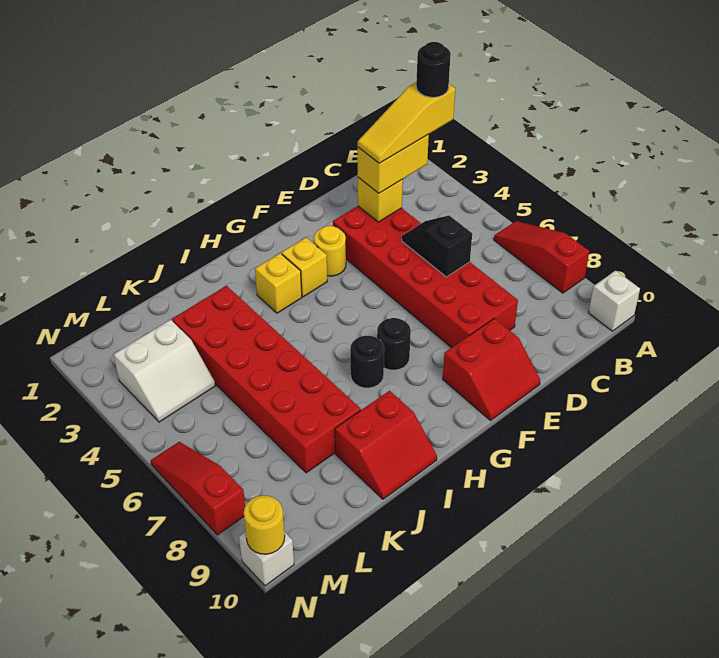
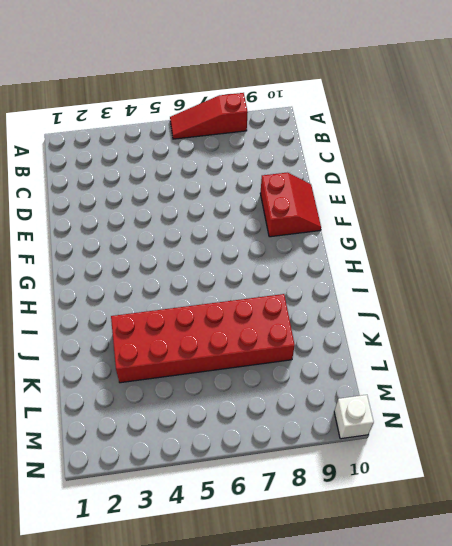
none -> white 1x1 brick [589,271,640,331]
none -> red 2x6 brick [333,206,518,348]
none -> yellow 1x1 round brick [314,226,346,276]

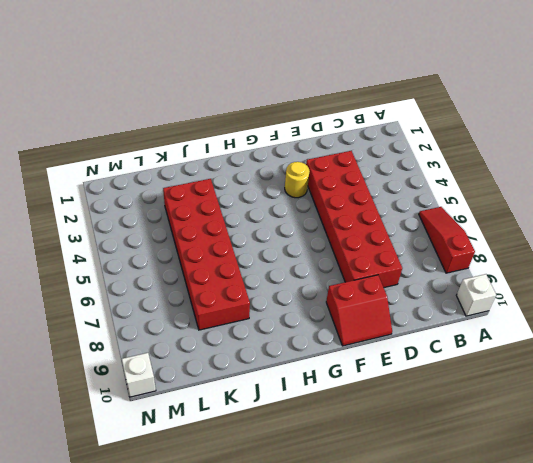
none -> yellow 1x1 brick [282,238,327,297]
none -> black 1x1 round brick [377,318,411,370]
none -> yellow 1x1 brick [255,253,302,313]

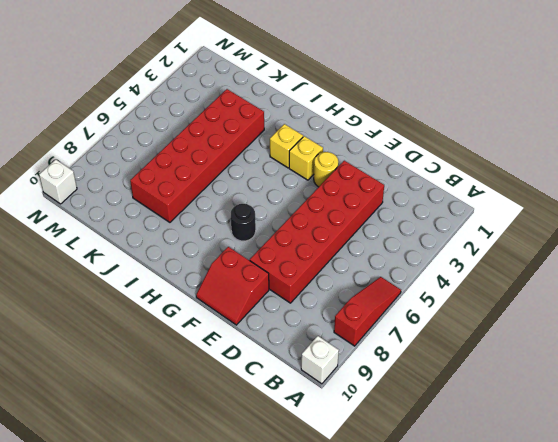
none -> black 1x1 round brick [350,336,384,388]
none -> red 2x2 slope [335,391,437,499]
none -> white 2x2 slope [114,320,215,422]

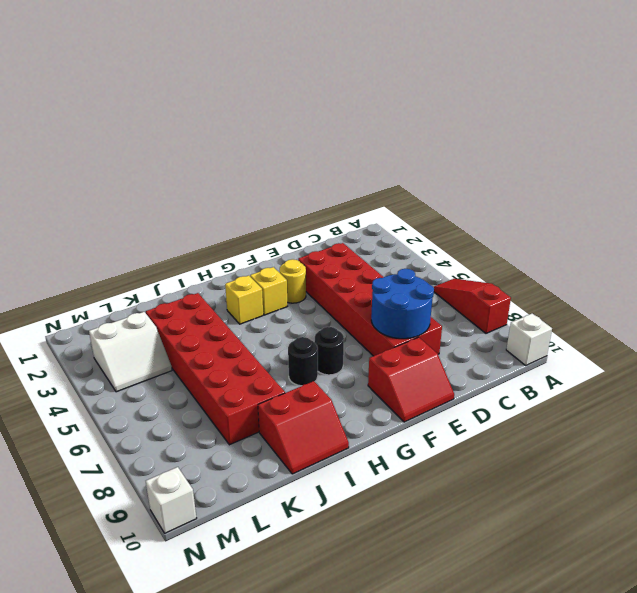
blue 2x2 round brick [371,269,434,339] -> none
none -> red 1x3 slope [151,442,245,535]
none -> yellow 1x1 brick [358,177,403,222]
none -> black 1x2 slope [402,216,472,277]

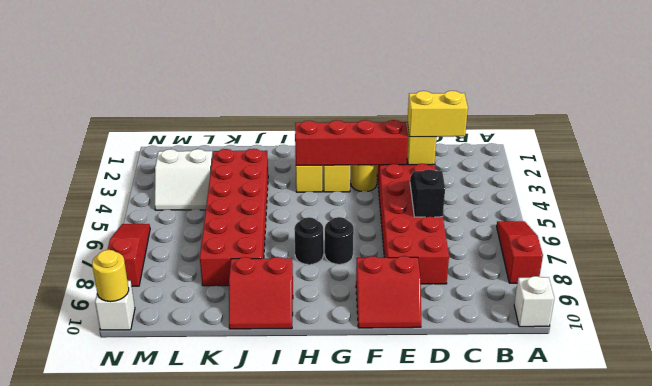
red 1x4 brick [295,120,408,166] -> none
none -> yellow 1x3 slope [358,83,455,163]
none -> black 1x1 round brick [416,42,451,97]

